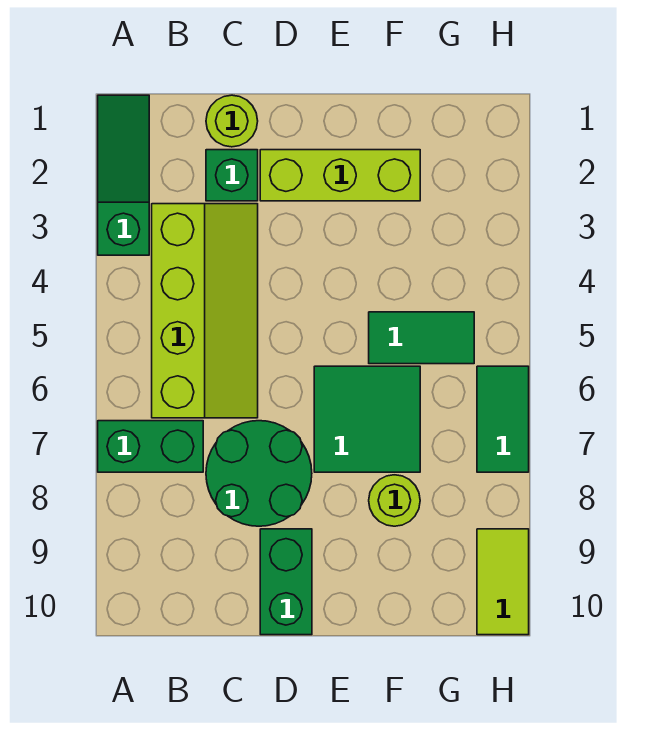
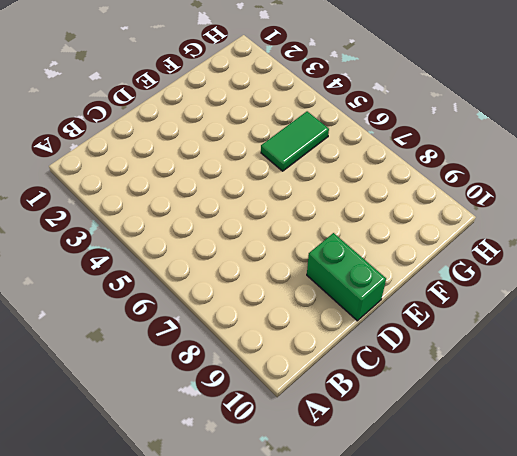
none -> green 1x3 slope [98,95,149,255]
none -> green 1x2 brick [98,421,203,472]
none -> lime 2x4 slope [152,204,258,418]

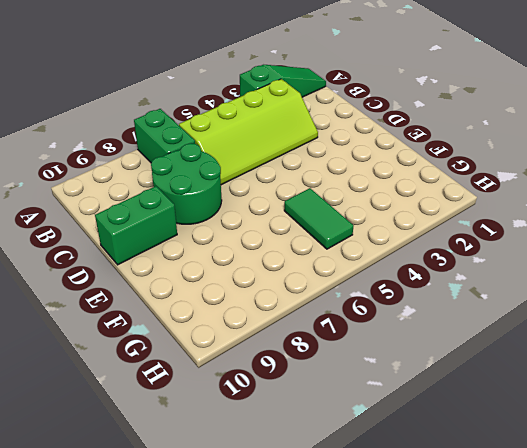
none -> lime 1x1 round brick [206,95,258,147]
none -> green 1x1 brick [206,150,258,201]
none -> lime 1x3 brick [260,150,420,201]

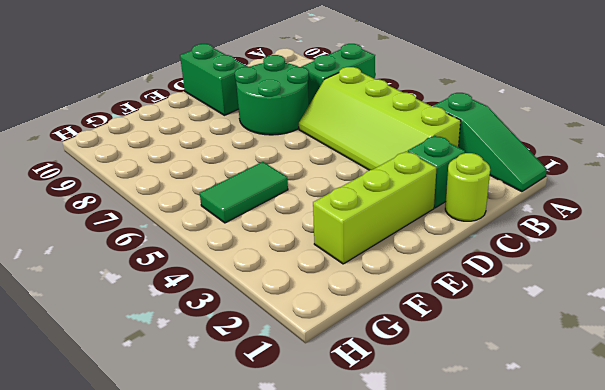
none -> green 2x2 tile [314,366,420,472]
none -> lime 1x1 round brick [369,475,420,526]
none -> green 1x2 tile [477,366,529,472]

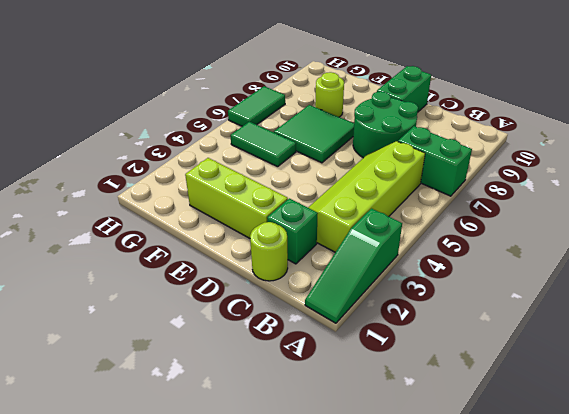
none -> lime 1x2 tile [477,529,529,635]

